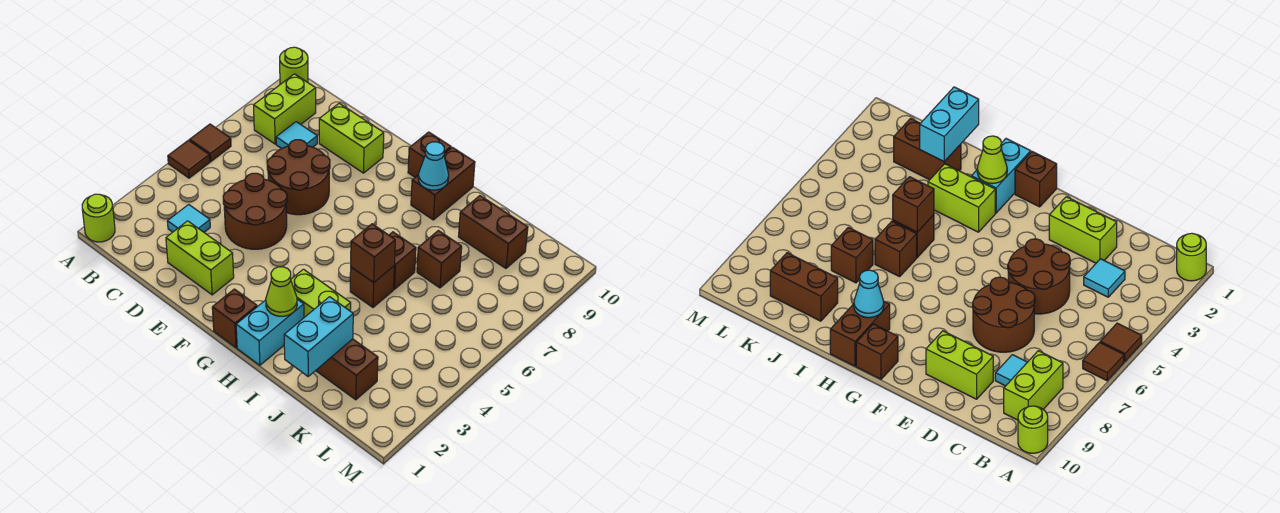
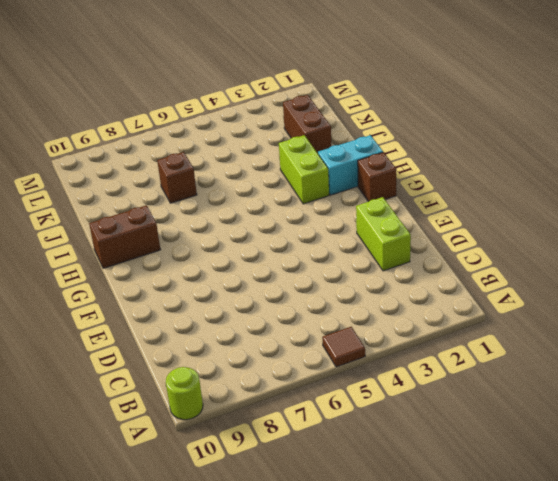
none -> lime 1x1 round brick [82,194,115,242]
none -> brown 1x1 tile [190,124,231,162]
none -> lime 1x2 brick [254,74,316,144]

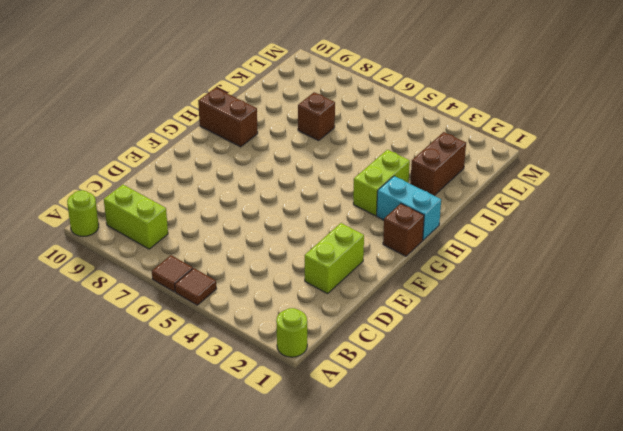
none -> cyan 1x1 tile [167,204,210,232]
none -> cyan 1x1 tile [276,122,317,149]
none -> brown 2x2 round brick [223,173,287,249]

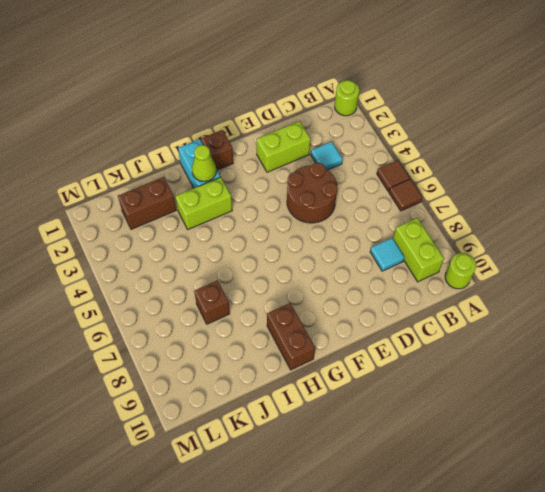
none -> brown 2x2 round brick [267,140,330,215]
none -> lime 1x2 brick [319,103,384,173]
none -> brown 1x1 brick [408,132,451,177]

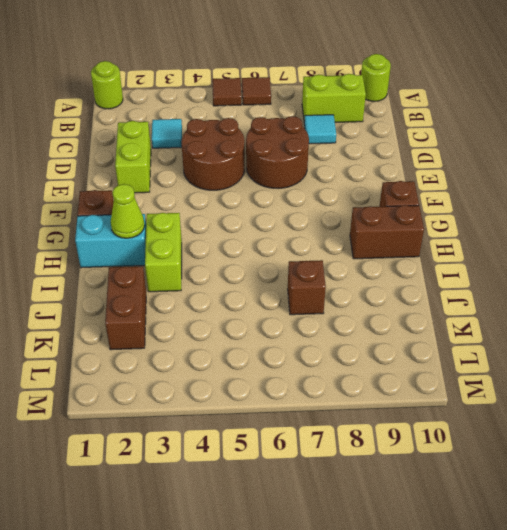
none -> lime 1x2 brick [319,103,384,173]
none -> brown 1x1 brick [350,266,394,307]
none -> brown 1x1 brick [389,232,416,289]

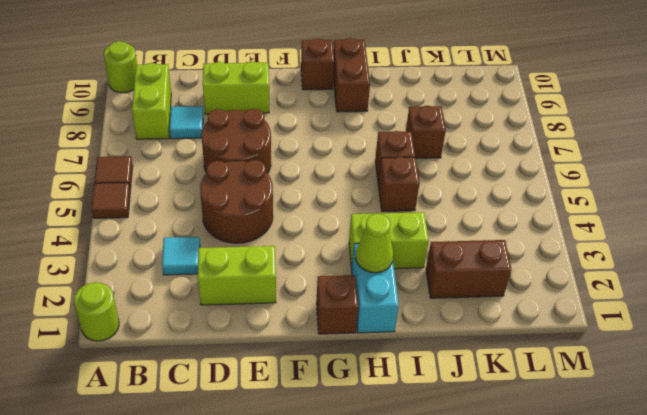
none -> brown 1x2 brick [459,196,528,268]
none -> cyan 1x1 cone [418,142,449,190]
none -> brown 1x1 brick [351,224,395,283]

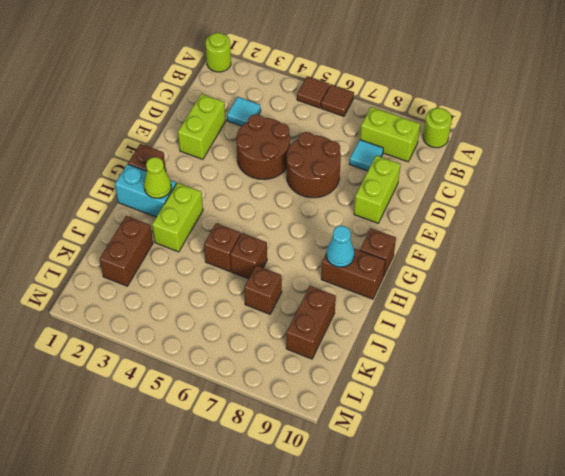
none -> brown 1x1 brick [351,224,395,283]
none -> cyan 1x2 brick [284,297,353,376]

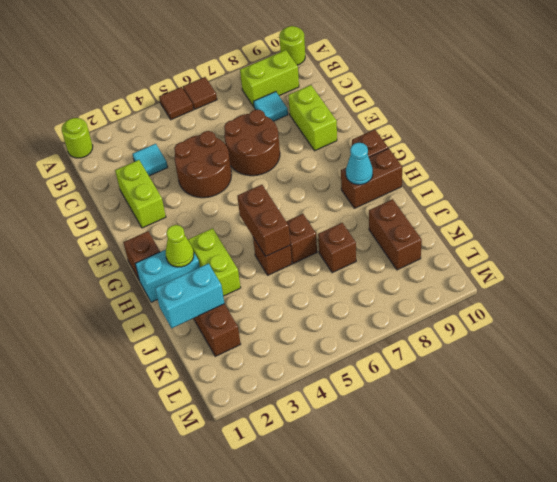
brown 1x2 brick [237,185,290,256] -> brown 1x1 brick [351,224,395,283]

